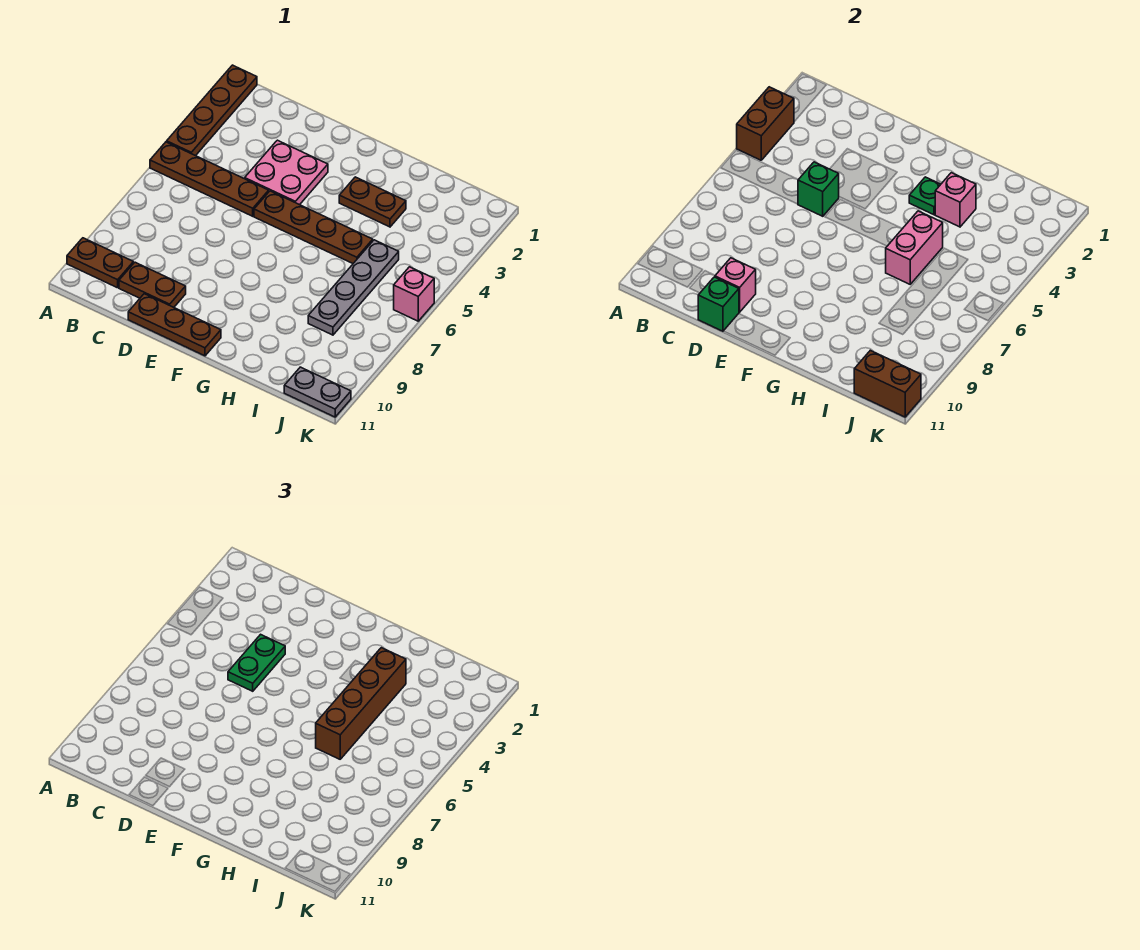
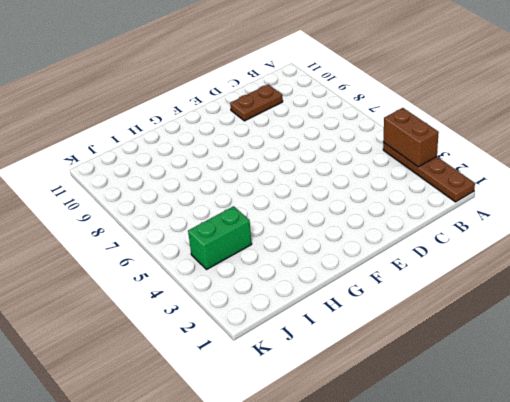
green 1x2 brick [188,206,252,269] -> none
none -> brown 1x4 plate [150,142,269,216]
none -> brown 1x2 plate [67,238,133,288]
none -> pink 2x2 plate [245,140,328,205]

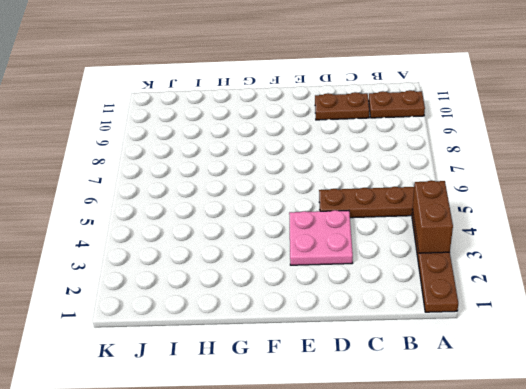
none -> brown 1x3 plate [128,294,221,356]
none -> brown 1x4 plate [254,191,373,263]
none -> brown 1x2 plate [339,177,406,227]

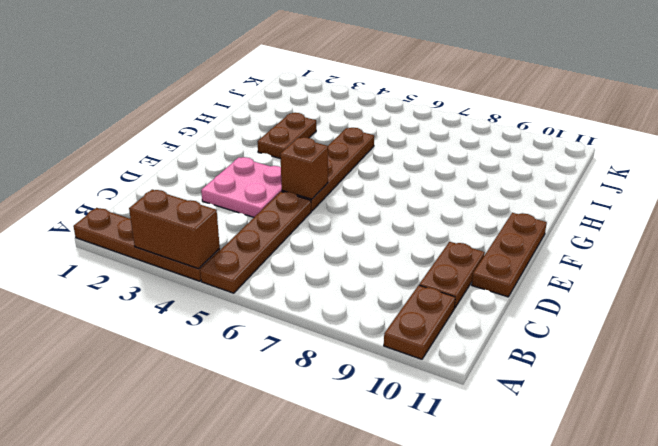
brown 1x1 brick [280,137,328,199] -> none
none -> grey 1x4 plate [308,240,399,335]
none -> grey 1x2 plate [284,367,351,417]
none -> pink 1x1 brick [394,267,434,321]

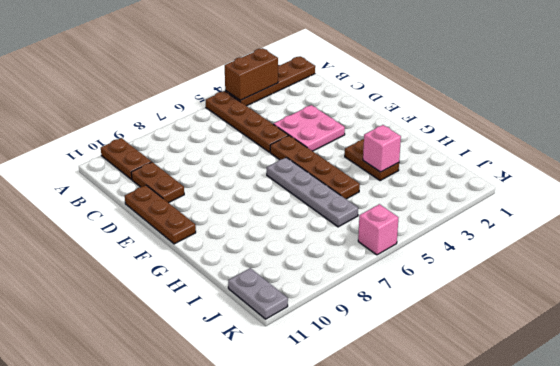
grey 1x4 plate [267,157,358,227] -> grey 1x4 plate turned to [308,240,399,335]
none -> green 1x1 brick [798,162,839,216]
none -> pink 1x1 brick [715,258,756,312]
none -> green 1x1 brick [698,277,739,331]

